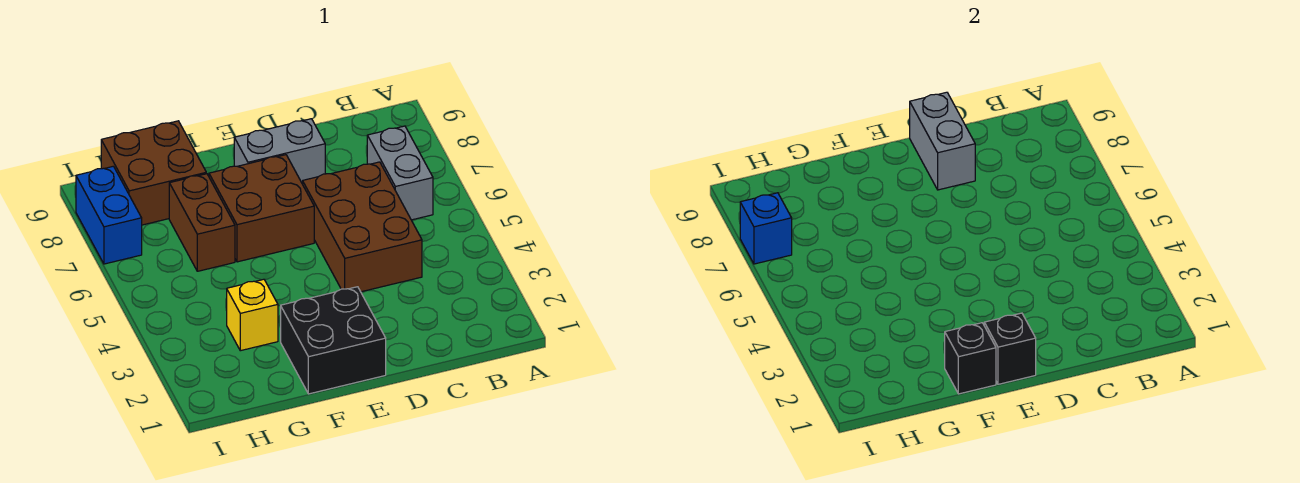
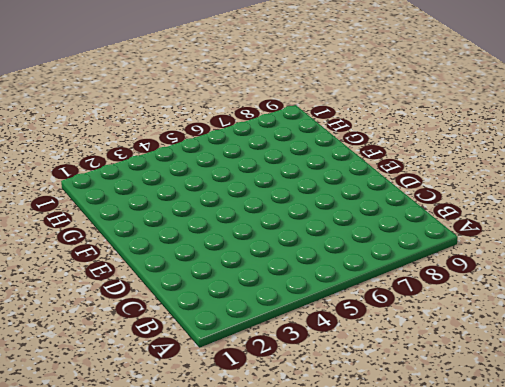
none -> grey 1x2 brick [367,126,433,220]
none -> brown 2x3 brick [303,162,422,292]
none -> grey 1x2 brick [234,119,325,184]

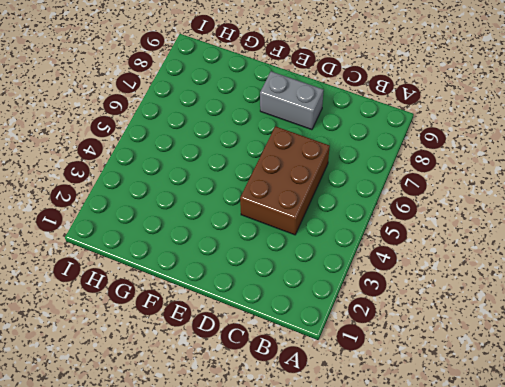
none -> grey 1x2 brick [367,126,433,220]
none -> black 2x2 brick [281,287,386,394]
none -> brown 2x2 brick [209,155,314,262]

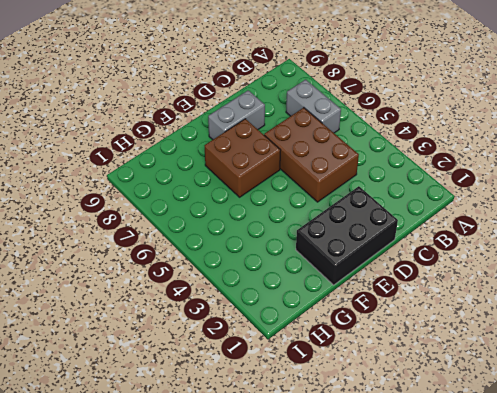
black 2x3 brick [296,186,398,285] -> black 2x2 brick [281,287,386,394]
none -> yellow 1x1 brick [227,279,278,351]
none -> brown 1x2 brick [169,174,235,271]
none -> brown 2x2 brick [101,121,206,225]

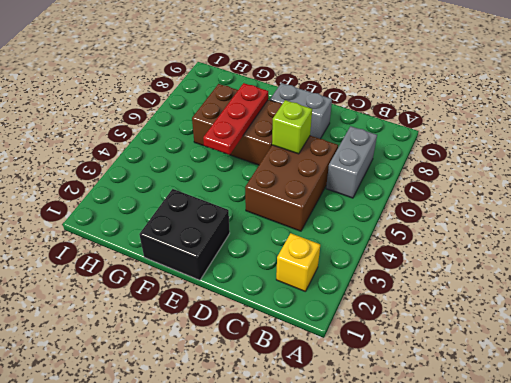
yellow 1x1 brick [276,233,320,291] -> yellow 1x1 brick moved to [227,279,278,351]
lime 1x1 brick [272,100,312,154] -> none
red 1x3 plate [203,83,268,155] -> none
none -> brown 2x2 brick [101,121,206,225]
none -> blue 1x2 brick [76,166,142,264]
none -> grey 1x2 brick [910,92,975,190]

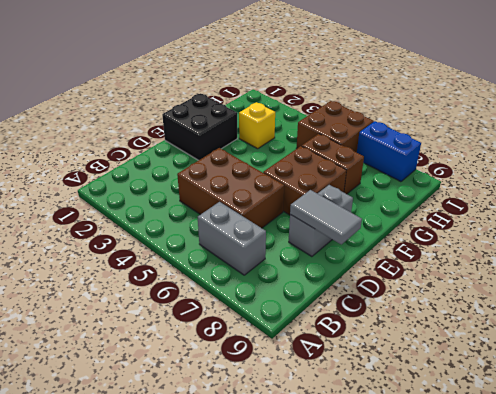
grey 1x2 tile [290,190,362,244] -> grey 1x2 brick [910,92,975,190]
brown 2x2 brick [296,101,374,152] -> brown 2x2 brick moved to [101,121,206,225]
none -> black 1x1 brick [984,313,1036,384]
none -> black 1x1 brick [945,323,996,394]
none -> blue 1x1 brick [740,193,792,264]

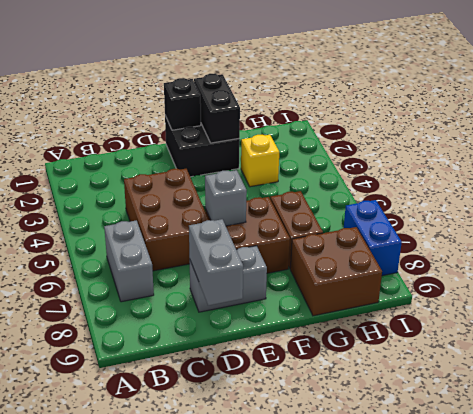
grey 1x1 brick [205,170,247,226] -> none
black 1x2 brick [194,74,240,143] -> black 1x1 brick [945,323,996,394]
none -> blue 1x1 brick [740,193,792,264]

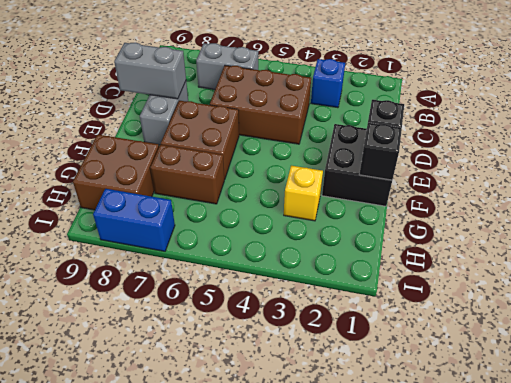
blue 1x1 brick [311,59,345,108] -> blue 1x1 brick moved to [740,193,792,264]

